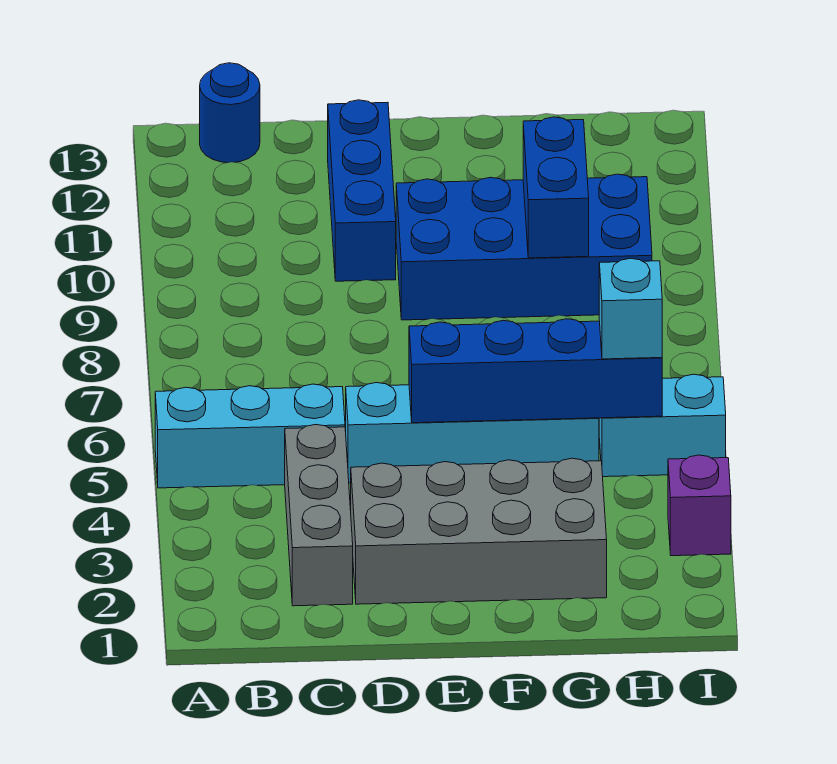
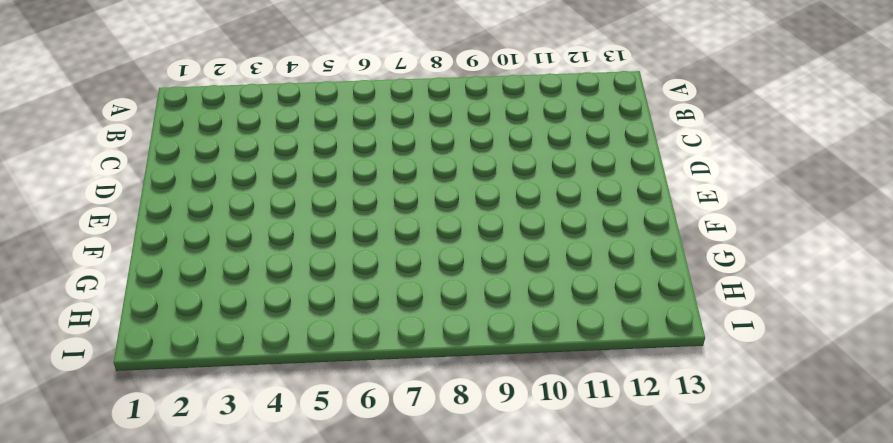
none -> cyan 1x3 brick [155,384,345,488]
none -> blue 1x1 round brick [200,63,260,163]
none -> grey 1x3 brick [285,425,353,606]

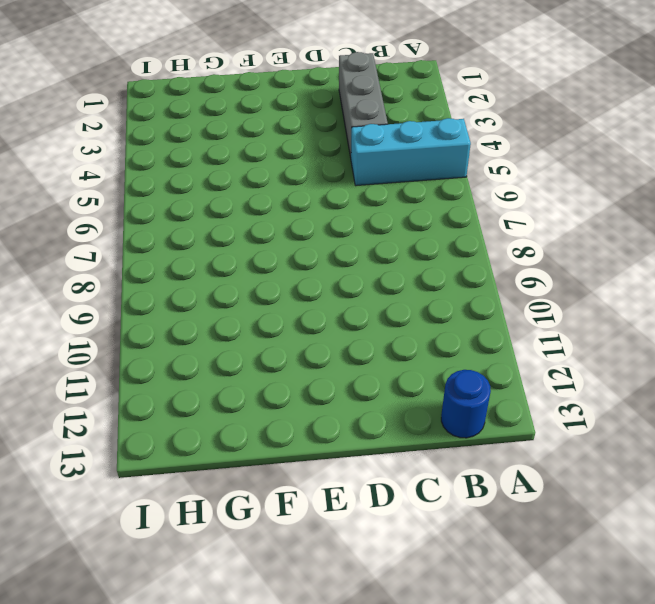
none -> grey 2x4 brick [351,458,607,604]
none -> cyan 1x4 brick [346,383,599,483]
none -> blue 1x3 brick [328,100,396,281]

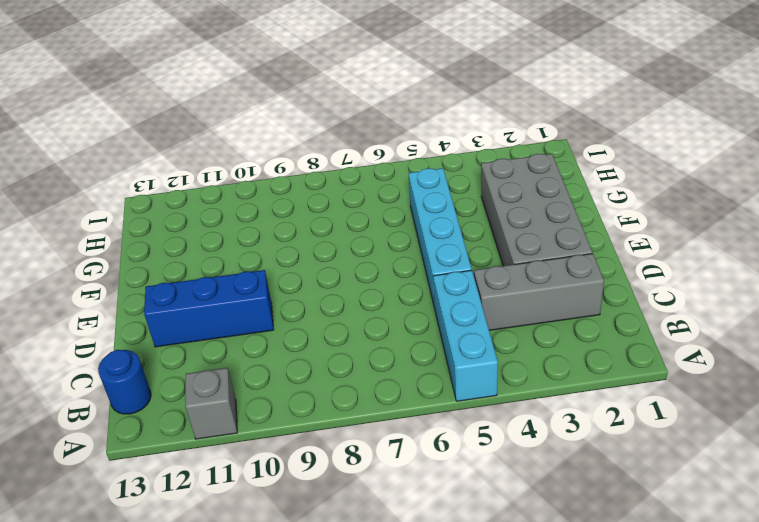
grey 1x1 brick [185,368,237,439] -> none
none -> blue 2x4 brick [396,174,652,320]
none -> cyan 1x2 brick [599,374,726,477]
none -> purple 1x1 brick [668,455,731,556]

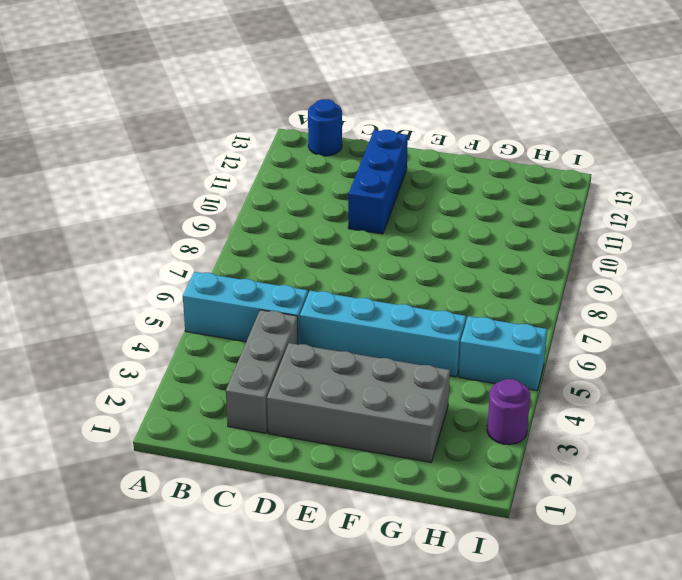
purple 1x1 round brick [487,379,530,445] -> purple 1x1 brick [668,455,731,556]
none -> blue 2x4 brick [396,174,652,320]
none -> blue 1x4 brick [409,319,662,423]
none -> blue 1x2 brick [523,117,589,258]

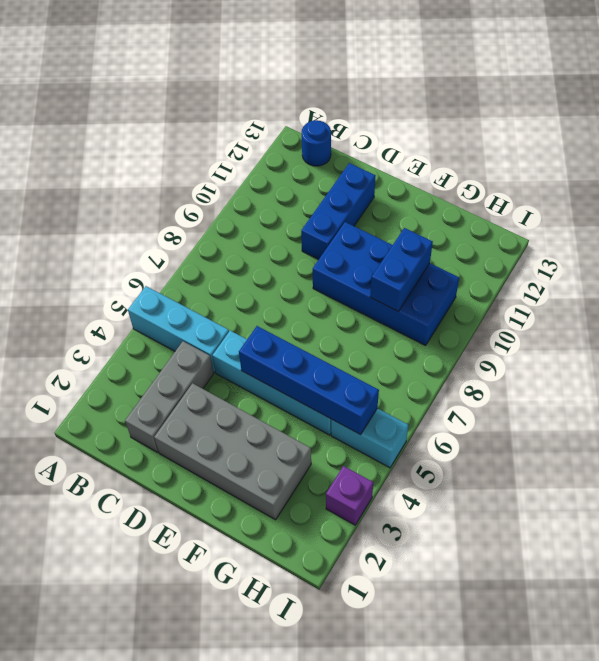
none -> cyan 1x1 brick [599,258,662,359]

